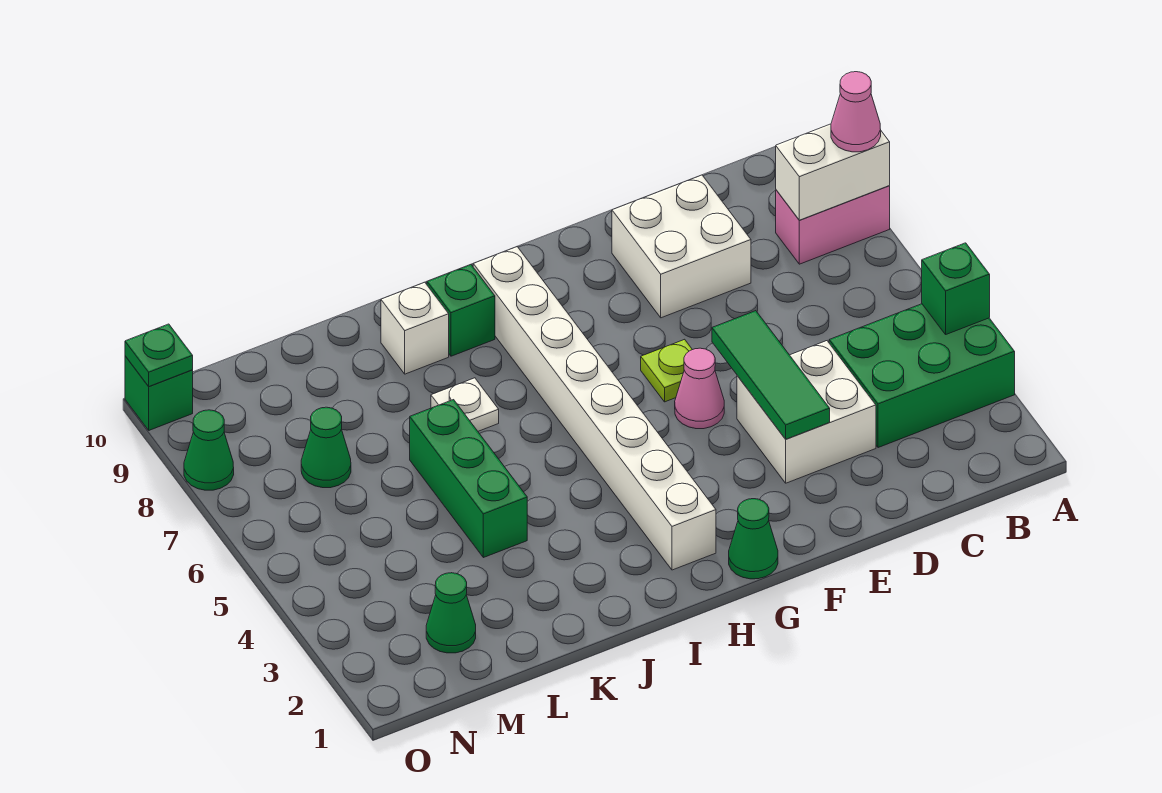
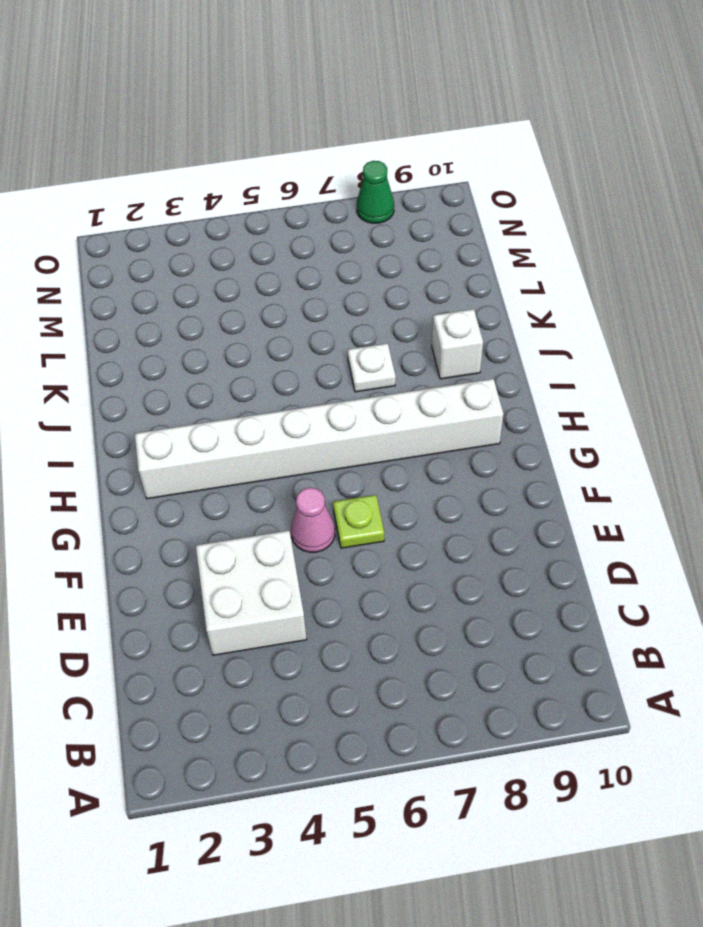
none -> green 2x3 brick [829,304,1015,448]
none -> pink 1x2 brick [776,186,890,264]
none -> white 2x2 brick [612,175,751,318]

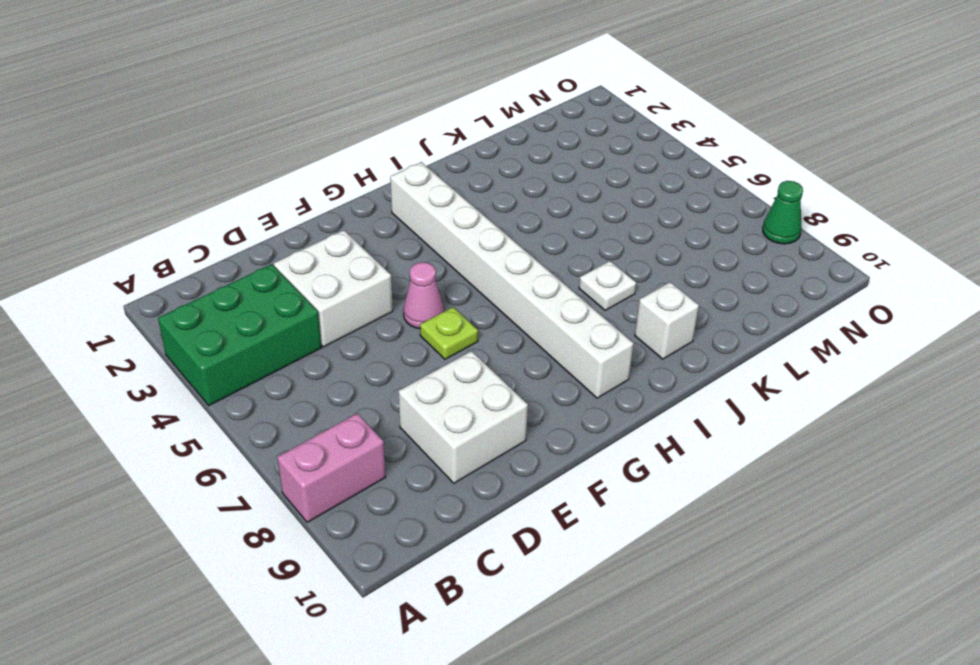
none -> green 1x1 cone [729,499,778,579]
none -> green 1x1 brick [427,265,495,356]
none -> green 1x3 brick [410,400,527,558]

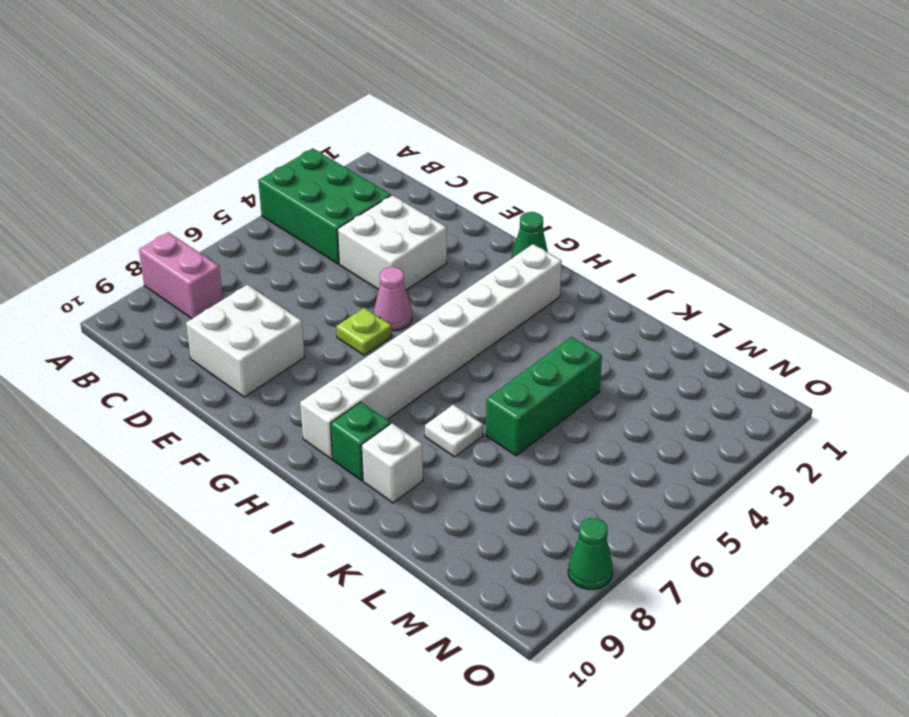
none -> green 1x1 cone [426,573,476,653]
none -> green 1x1 cone [301,407,351,488]
none -> green 1x1 brick [125,356,193,430]

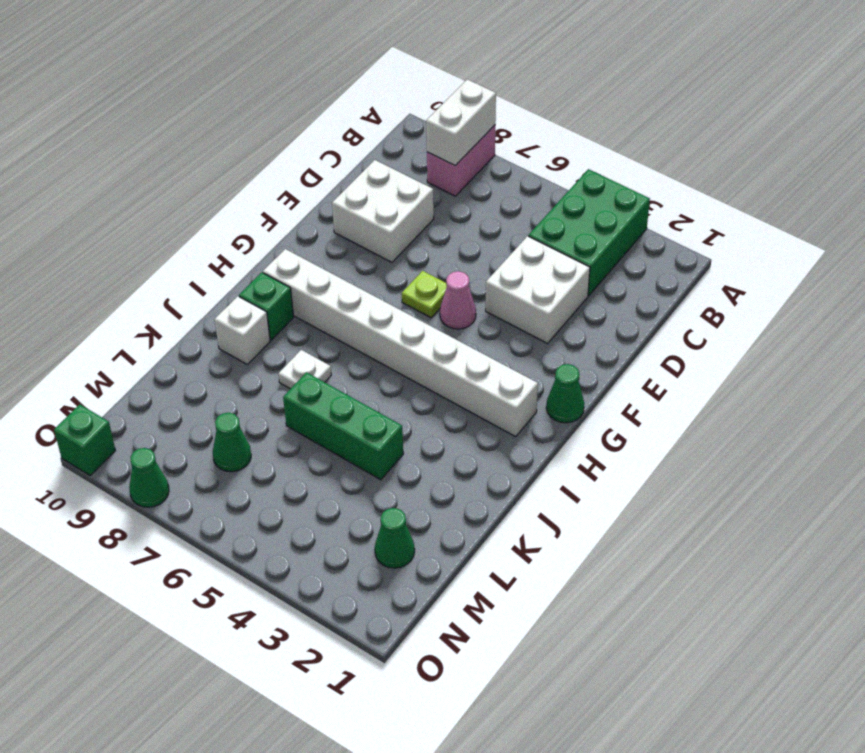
none -> green 1x1 brick [922,243,990,334]
none -> green 1x3 tile [712,311,830,439]
none -> green 1x1 plate [125,324,193,387]

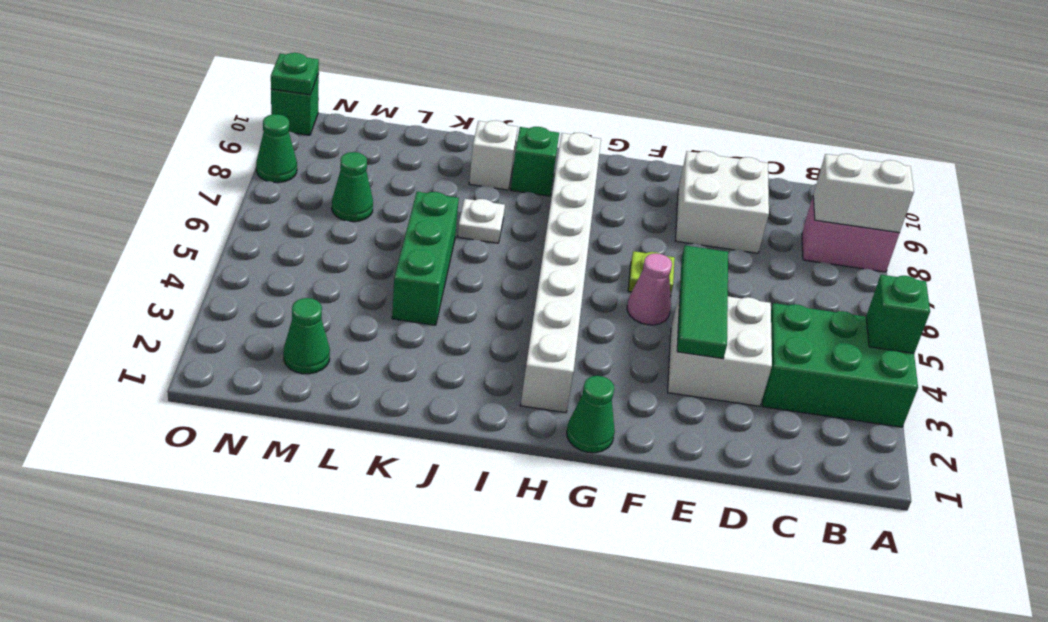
none -> pink 1x1 cone [831,72,881,152]

